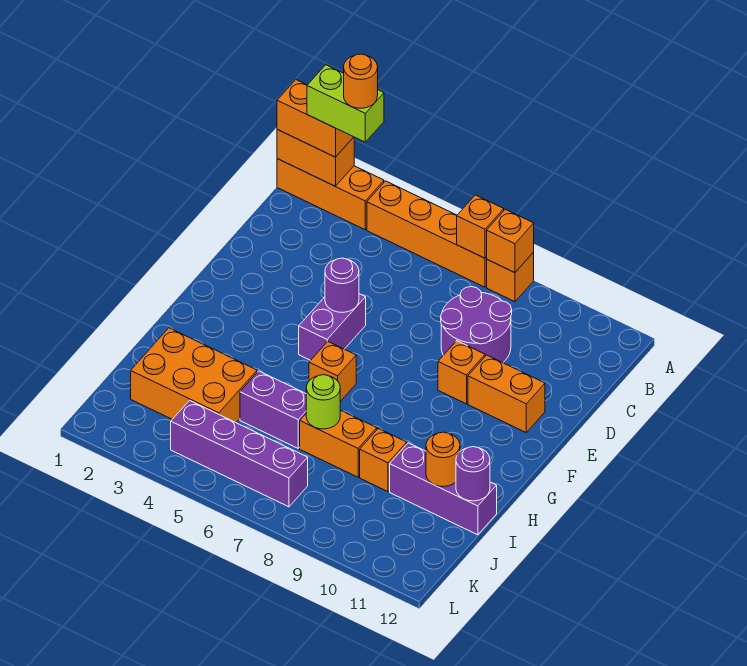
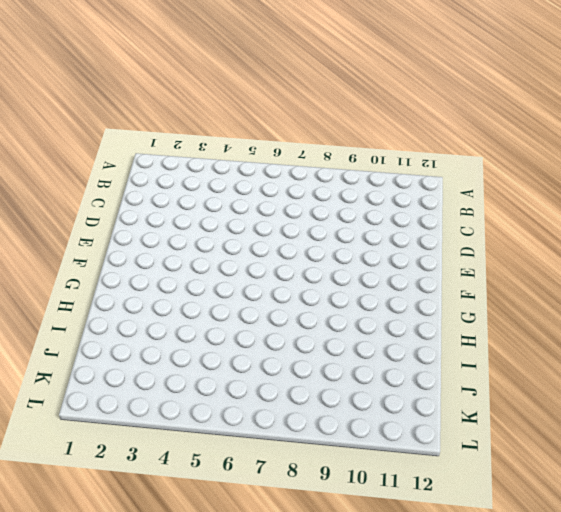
none -> orange 1x3 brick [277,159,384,230]
none -> orange 1x4 brick [367,181,487,287]
none -> orange 1x1 brick [487,252,534,302]

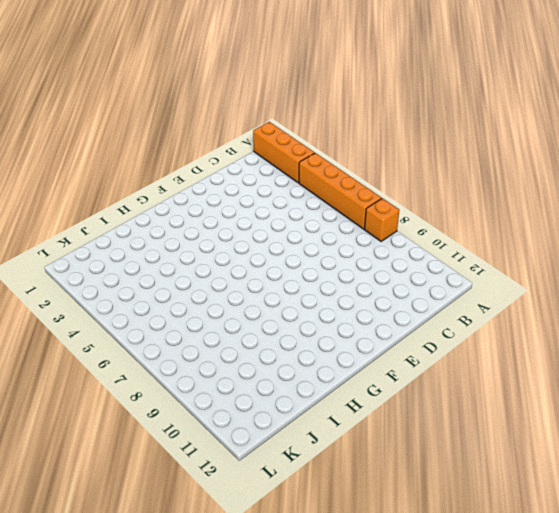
none -> purple 2x2 round brick [441,287,512,363]
none -> purple 1x2 brick [299,294,366,360]
none -> orange 1x1 brick [438,341,485,404]

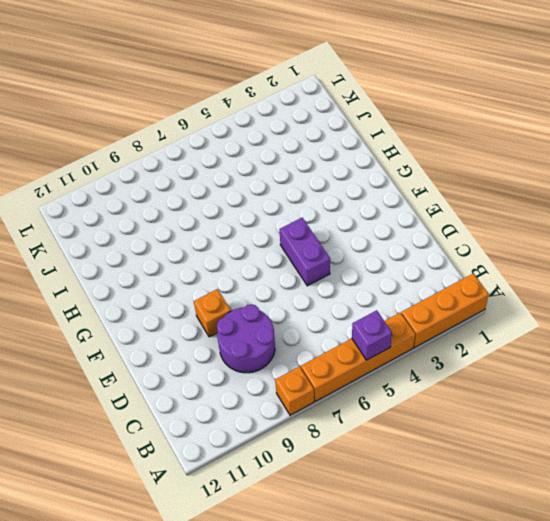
purple 1x1 brick [352,310,392,360] -> none
none -> orange 1x2 brick [468,355,545,432]
none -> orange 1x1 brick [309,342,356,401]
none -> orange 2x3 brick [131,328,257,422]

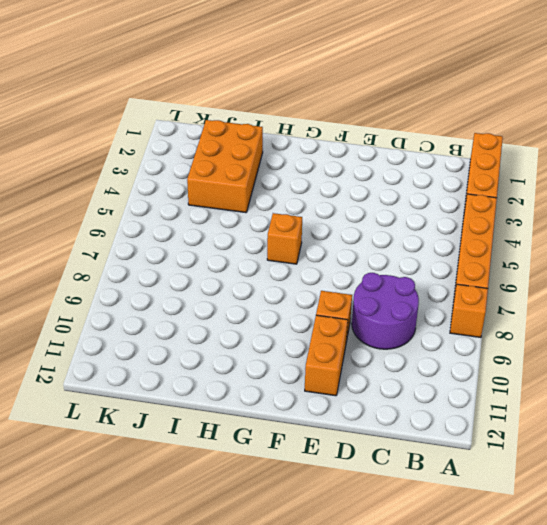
none -> purple 1x2 brick [299,294,366,360]
none -> purple 1x2 brick [240,371,306,448]
none -> orange 1x2 brick [300,410,377,477]

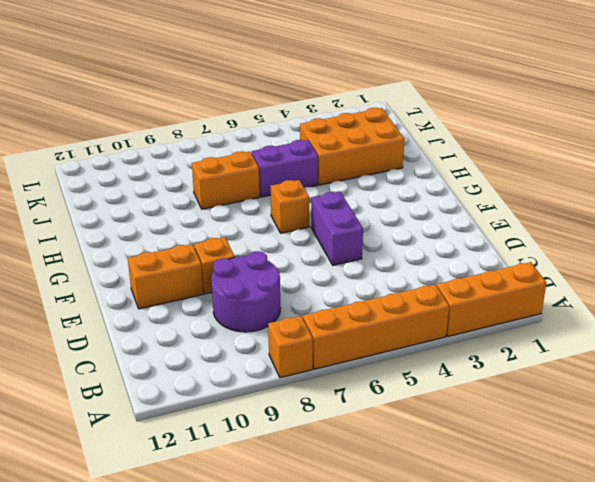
none -> orange 1x1 brick [360,428,407,492]
none -> purple 1x3 brick [390,443,497,535]
none -> purple 1x4 brick [171,401,308,507]

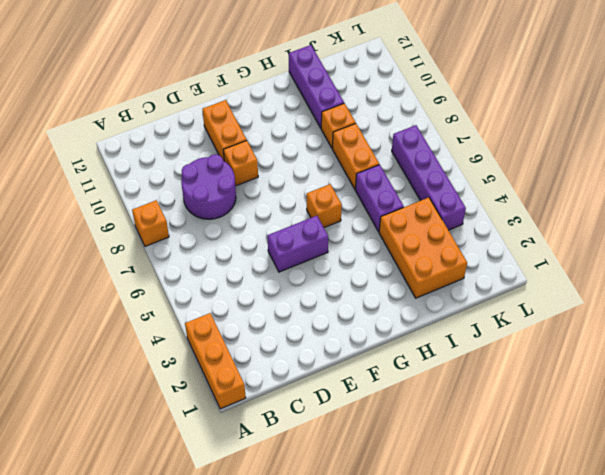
none -> orange 1x4 brick [367,181,487,287]
none -> orange 1x2 brick [277,130,354,186]
none -> orange 1x1 brick [457,195,504,258]

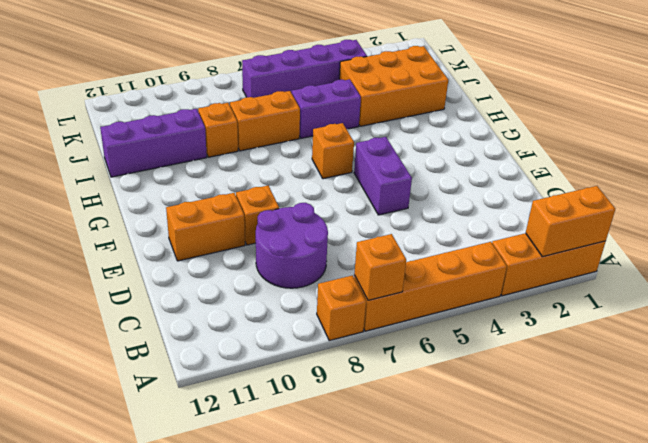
none -> orange 1x1 brick [487,209,534,273]
none -> purple 1x1 round brick [325,258,359,313]
none -> lime 1x1 round brick [306,375,340,429]

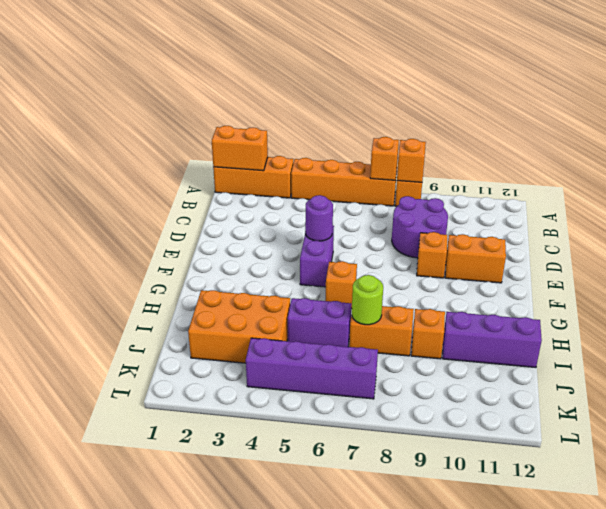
none -> orange 1x1 round brick [426,432,460,487]
none -> purple 1x1 round brick [456,447,490,501]
none -> orange 1x2 brick [277,80,353,157]

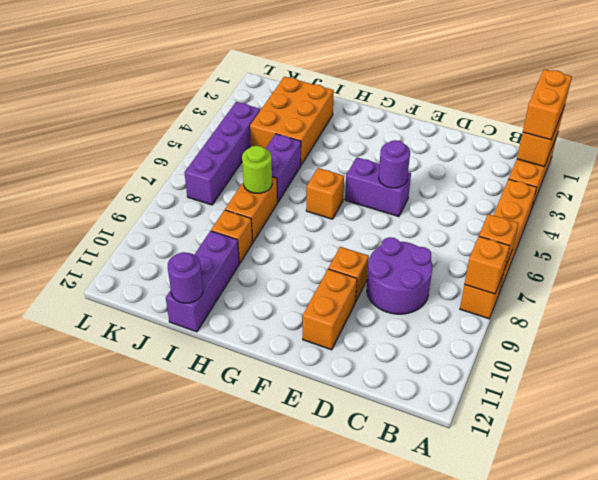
none -> orange 1x1 round brick [426,432,460,487]
none -> lime 1x2 brick [307,65,384,142]
none -> orange 1x1 round brick [344,54,378,108]

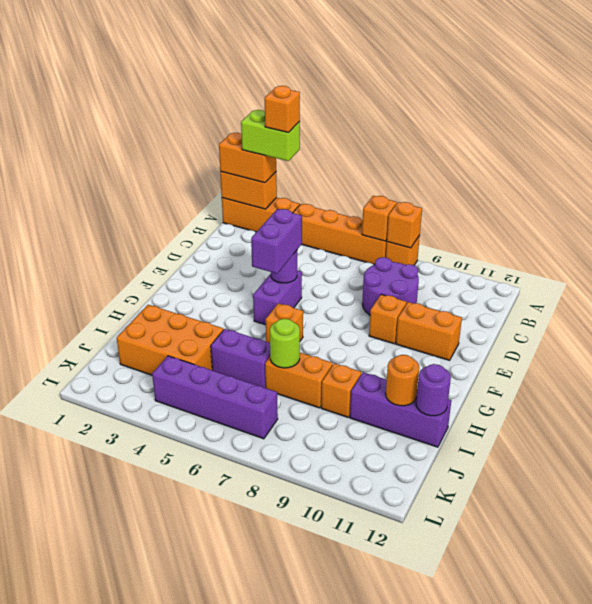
orange 1x1 brick [265,86,300,133] -> orange 1x1 round brick [344,54,378,108]
purple 1x2 brick [251,209,302,274] -> none

